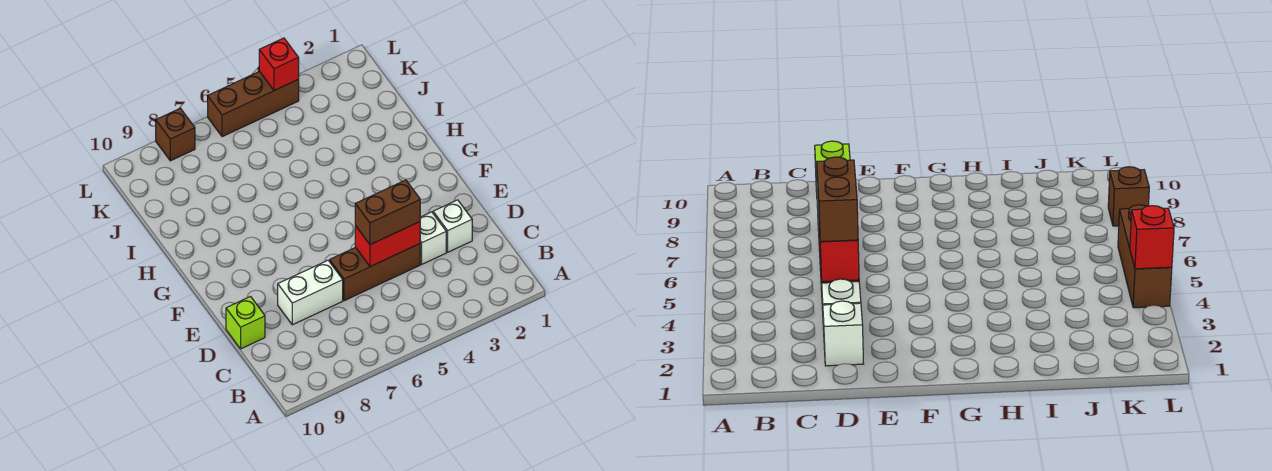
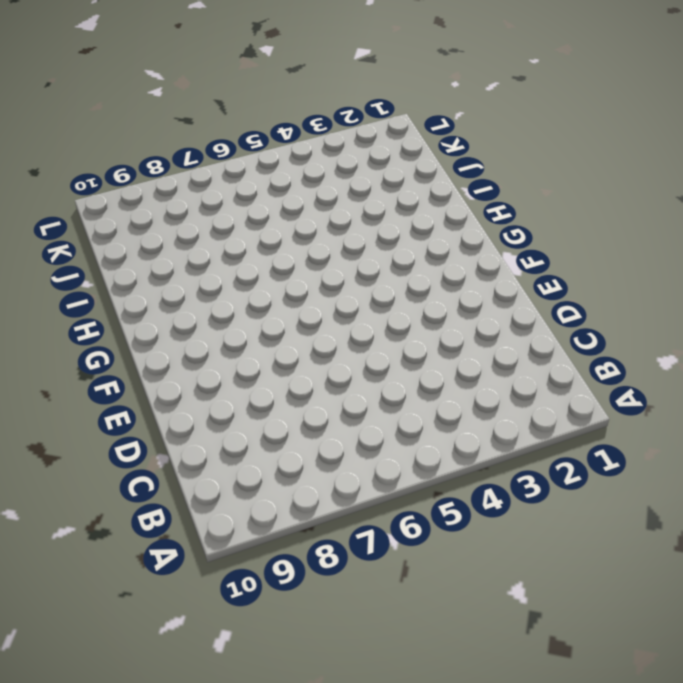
none -> white 1x1 brick [433,200,472,252]
none -> white 1x1 brick [420,212,446,264]

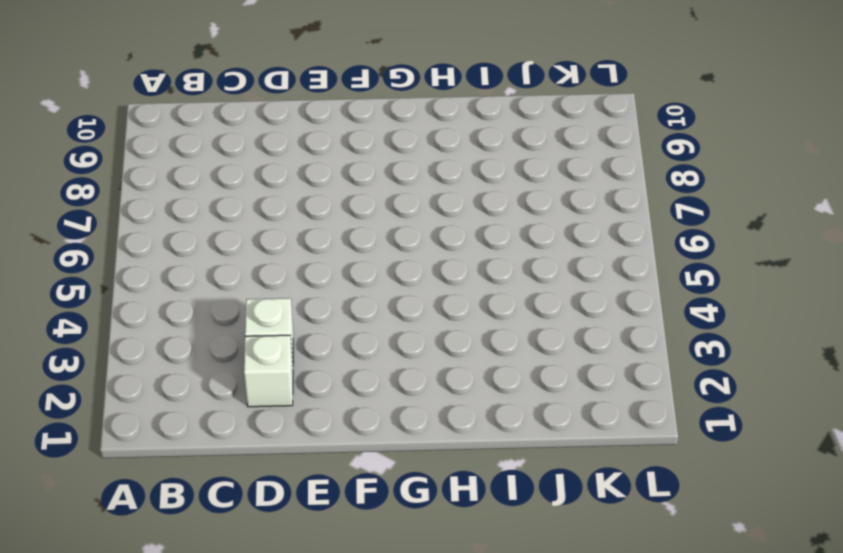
none -> brown 1x3 brick [330,244,420,301]
none -> white 1x2 brick [278,260,343,325]

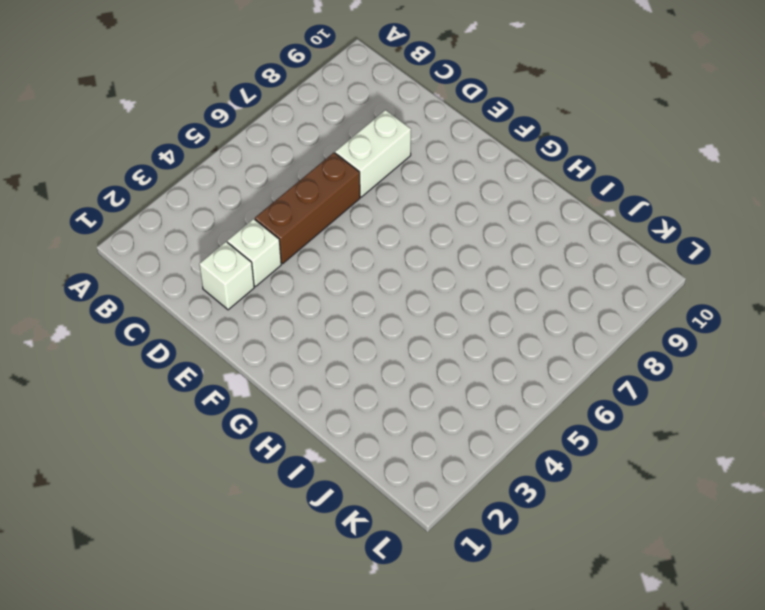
none -> lime 1x1 brick [226,297,265,349]
none -> brown 1x3 brick [208,71,299,137]

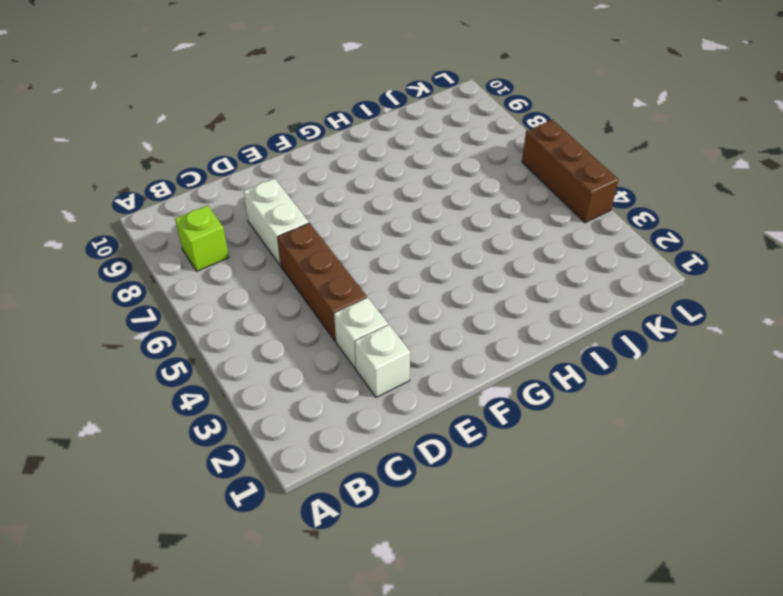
lime 1x1 brick [175,205,229,271] -> lime 1x1 brick moved to [226,297,265,349]
none -> brown 1x1 brick [156,108,195,161]
none -> red 1x2 brick [355,222,420,267]

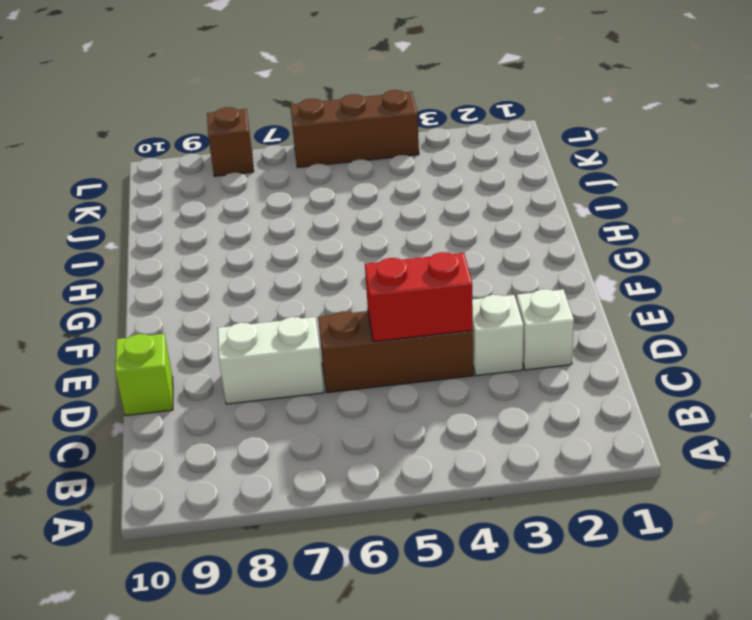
none -> red 1x1 brick [259,38,299,90]
none -> brown 1x2 brick [355,180,420,245]

